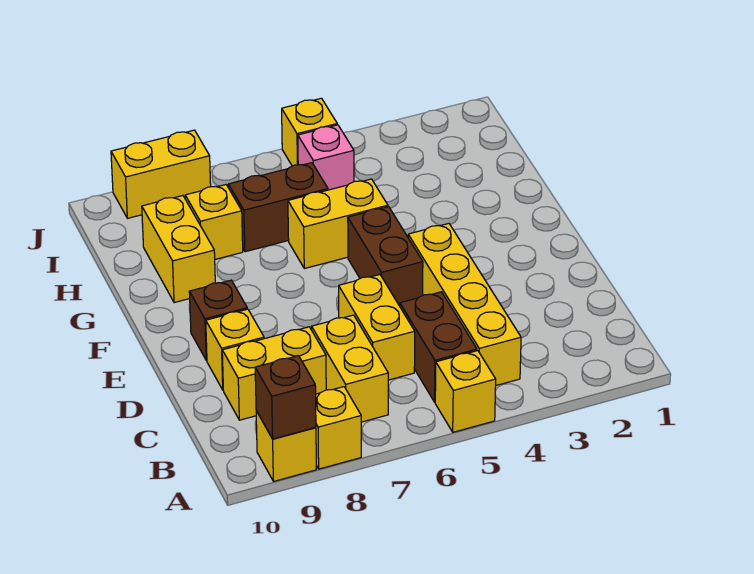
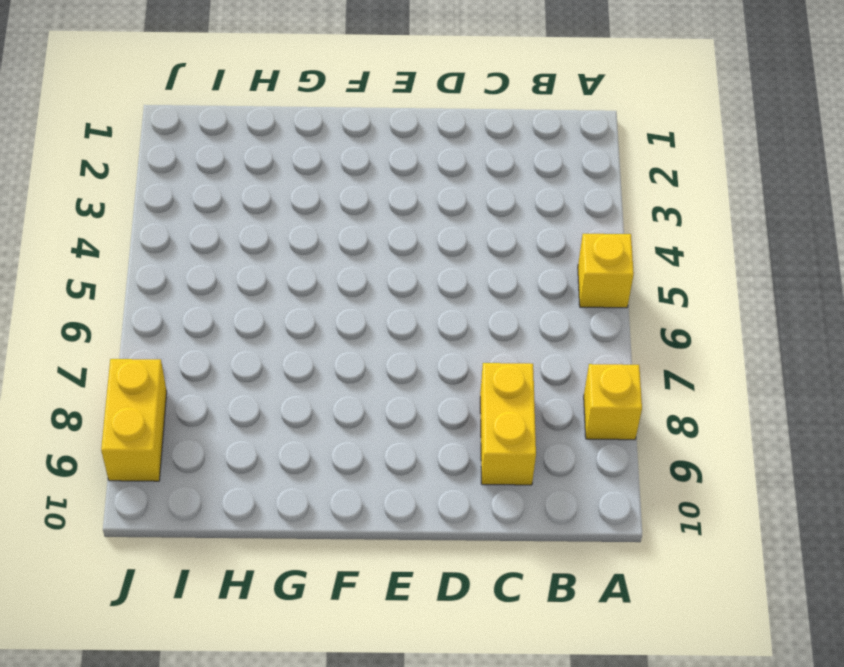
none -> yellow 1x1 brick [256,411,316,481]
none -> yellow 1x4 brick [408,224,521,385]
none -> brown 1x2 brick [400,292,477,402]

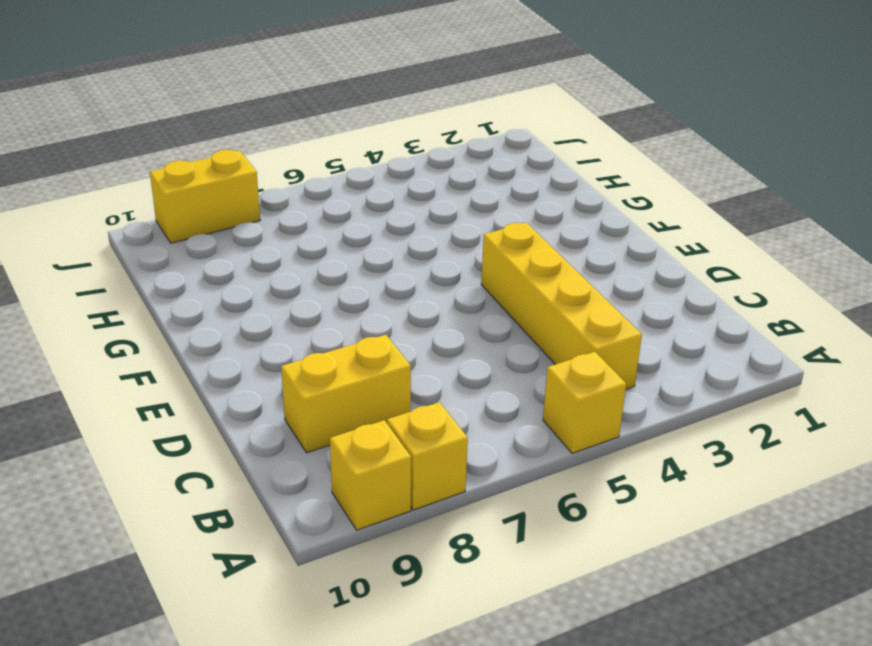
none -> brown 1x2 brick [400,292,477,402]
none -> yellow 1x2 brick [312,315,388,422]
none -> yellow 1x2 brick [339,275,415,380]

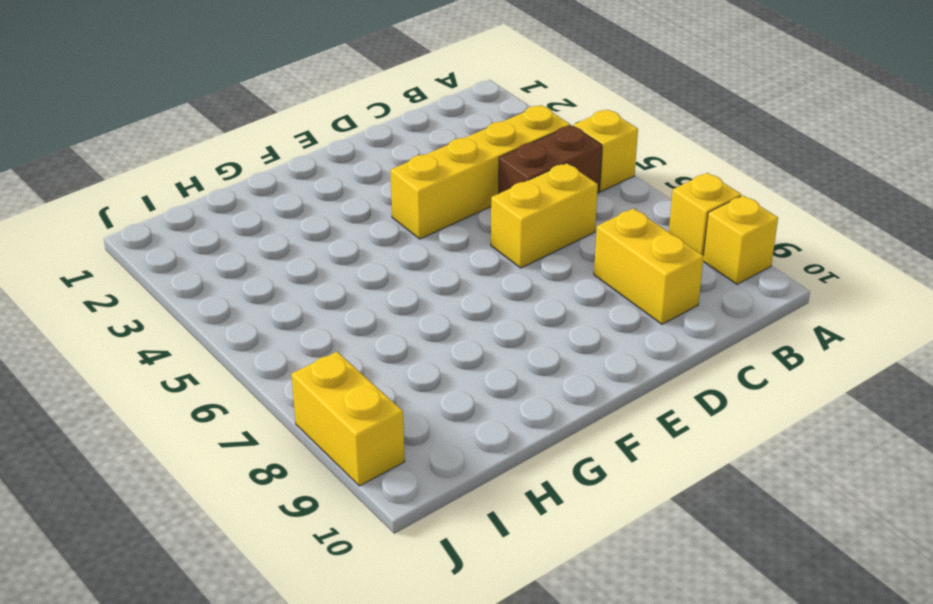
none -> yellow 1x2 brick [312,315,388,422]
none -> yellow 1x1 brick [206,309,264,390]
none -> brown 1x2 brick [348,207,423,306]

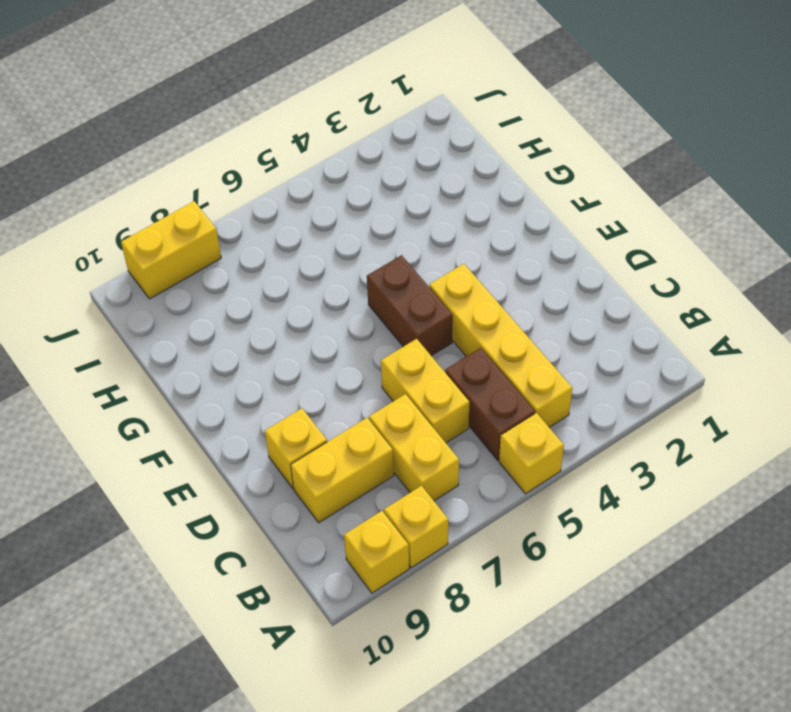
none -> brown 1x1 brick [189,280,247,361]
none -> yellow 1x2 brick [288,179,388,269]
none -> yellow 1x2 brick [142,196,215,303]

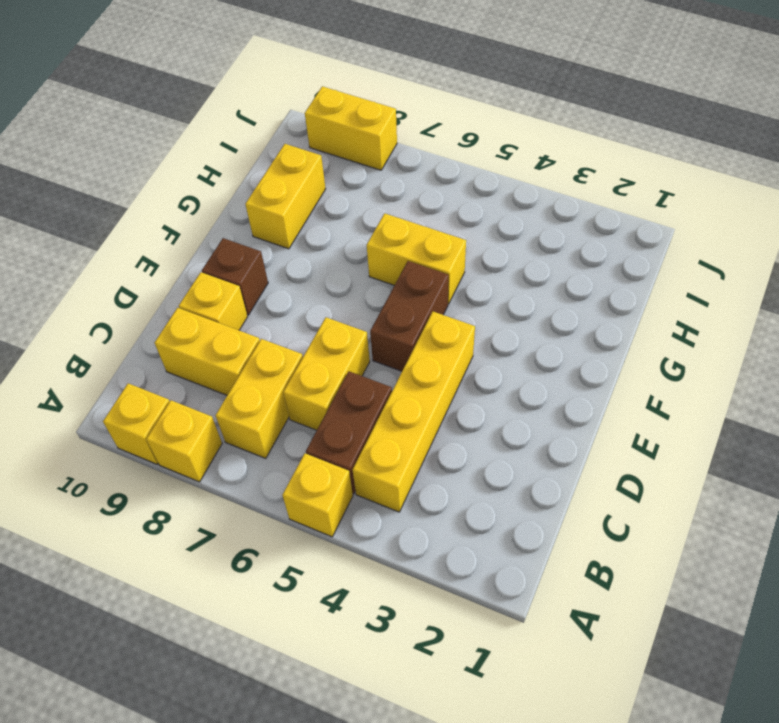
none -> brown 1x2 brick [228,163,328,252]
none -> yellow 1x1 brick [185,185,243,259]
none -> pink 1x1 brick [298,125,354,190]

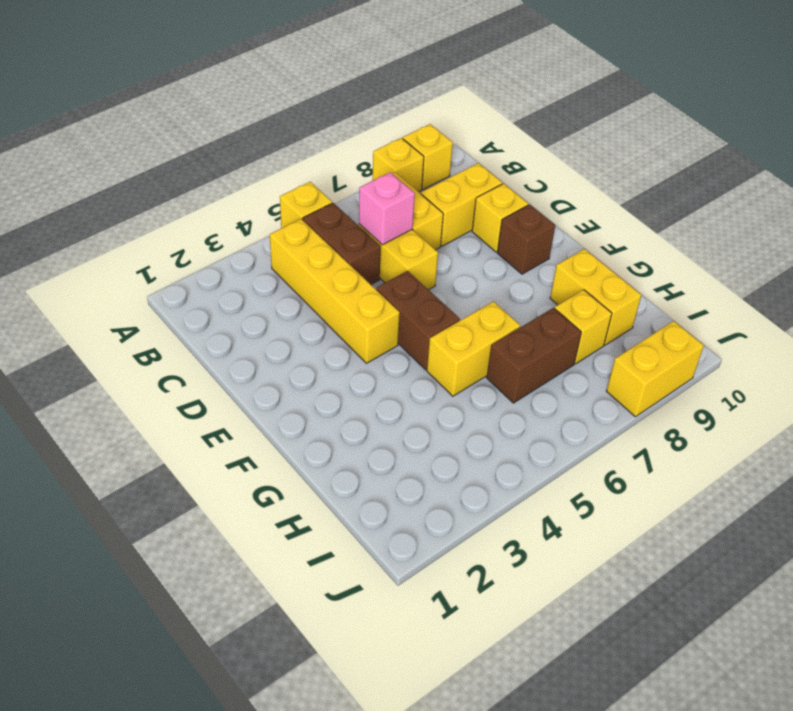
pink 1x1 brick [359,172,415,245] -> pink 1x1 brick moved to [298,125,354,190]
none -> yellow 1x1 brick [282,98,337,166]
none -> brown 1x1 brick [255,356,316,439]

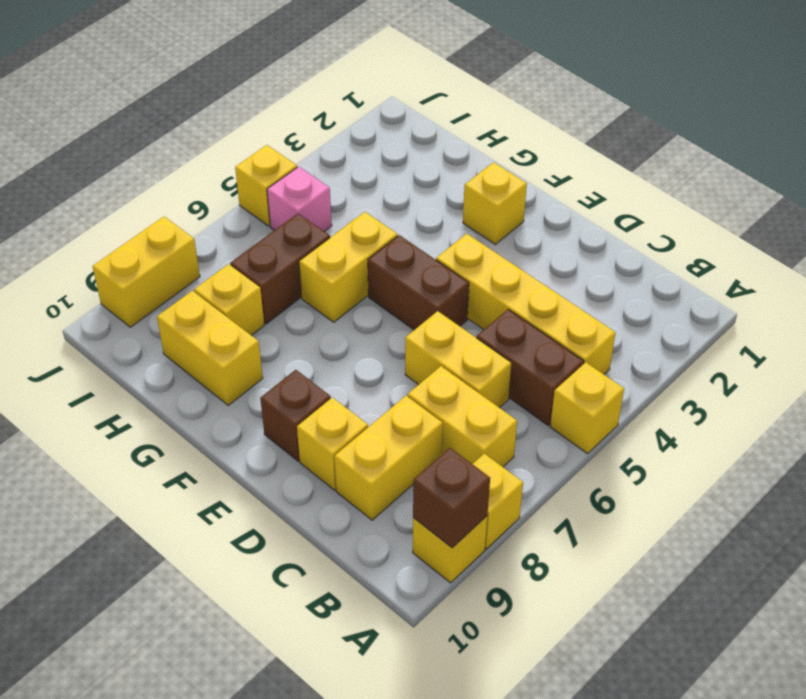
yellow 1x1 brick [463,162,527,244] -> none

